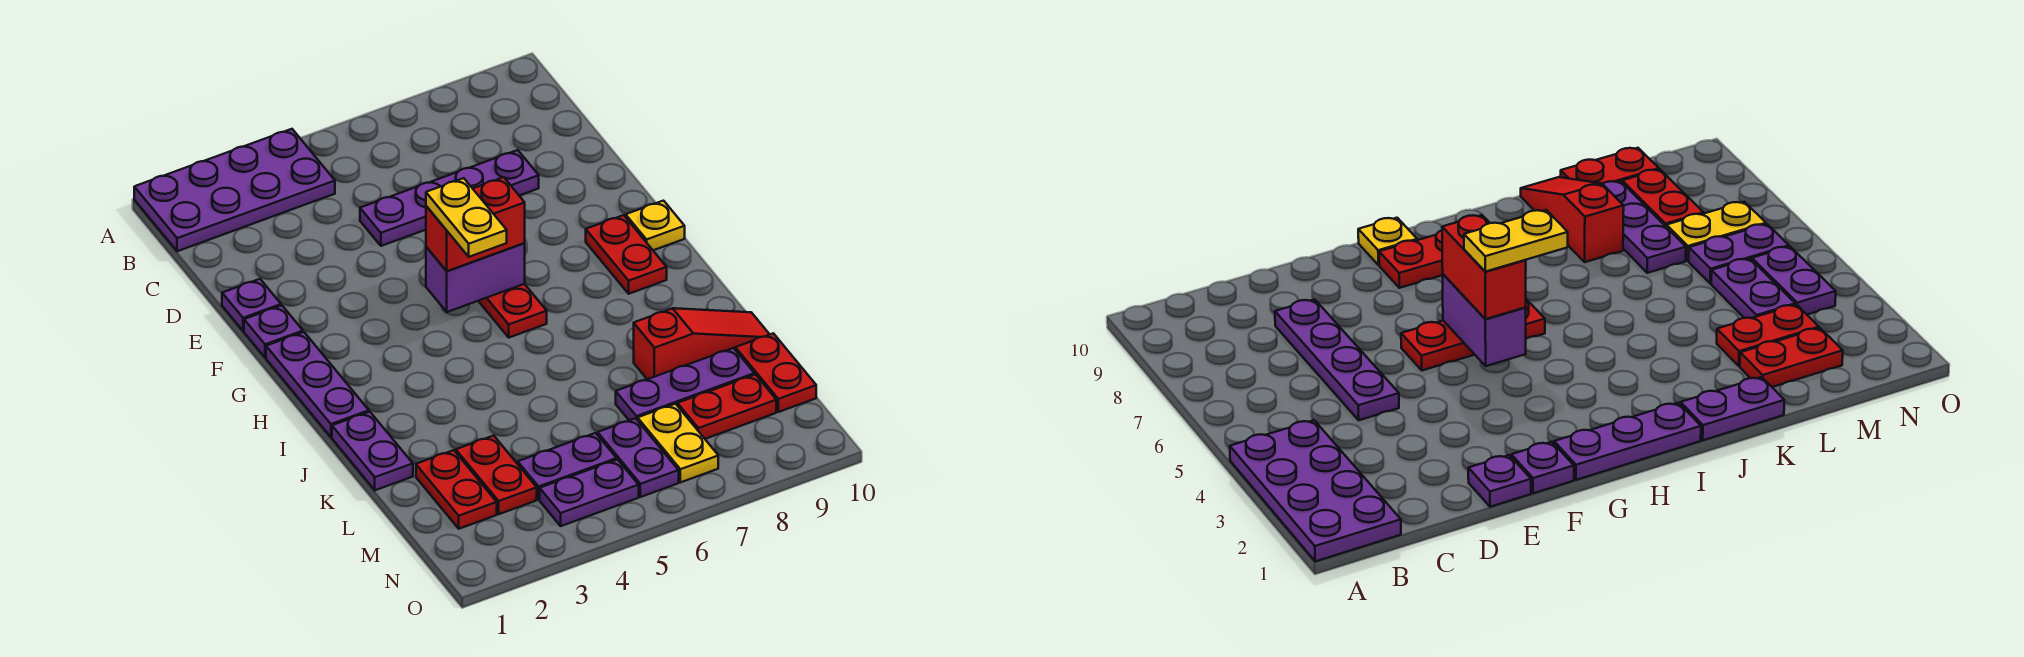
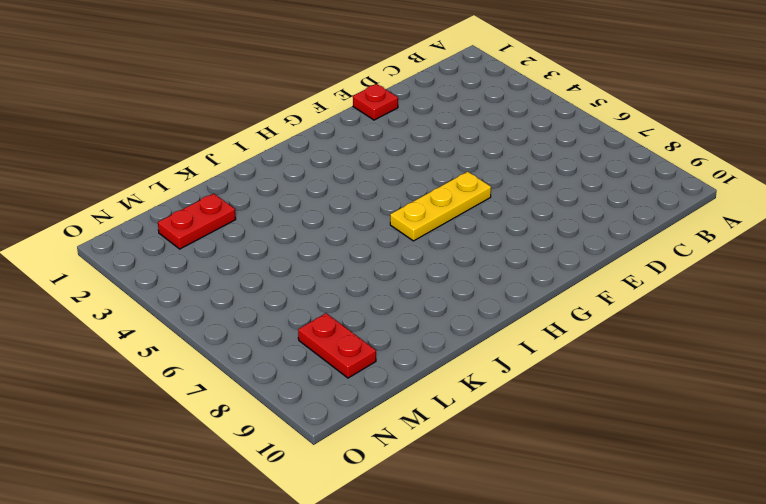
red 1x1 plate [353,84,398,120] -> purple 1x1 plate [222,279,281,331]
yellow 1x3 plate [390,172,491,241] -> red 1x3 plate [479,284,547,338]
none -> purple 2x4 plate [134,129,335,251]
none -> purple 1x4 plate [360,150,539,246]
none -> purple 1x1 plate [244,306,303,358]

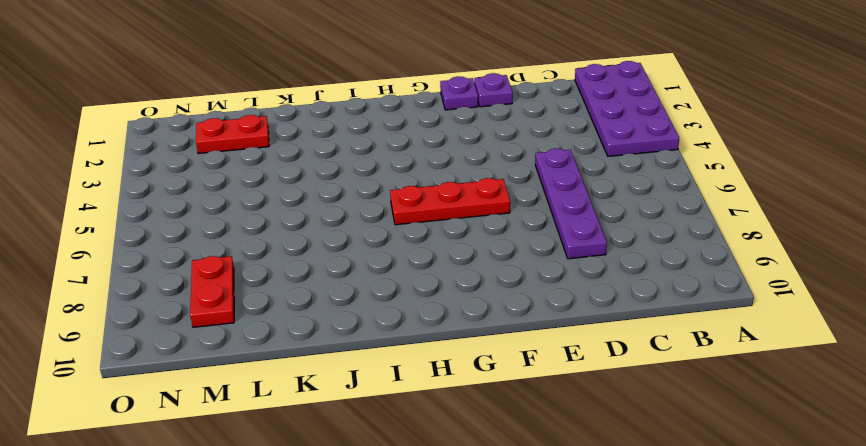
none -> purple 1x3 plate [266,332,369,437]
none -> red 1x2 plate [586,215,667,294]
none -> yellow 1x1 plate [626,201,685,250]

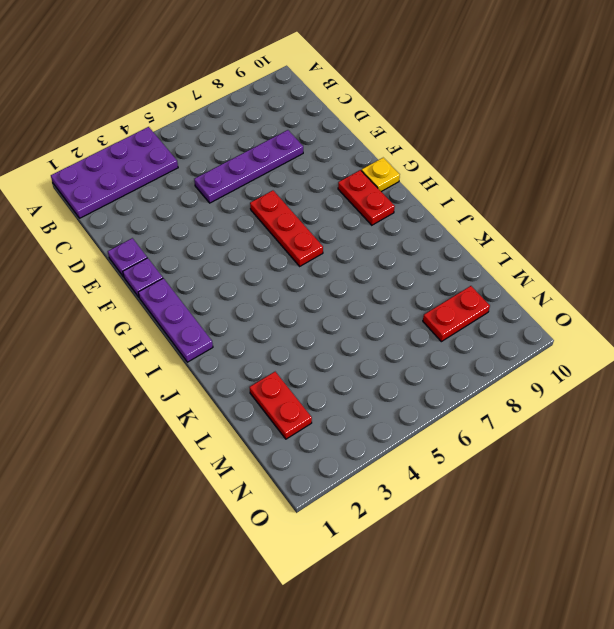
none -> purple 1x2 plate [332,412,413,490]
none -> red 1x3 slope [634,308,770,379]
none -> red 1x2 plate [456,436,537,514]

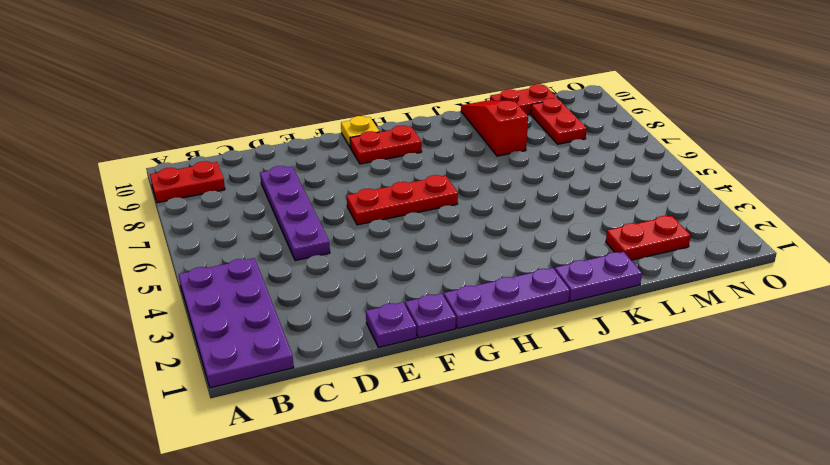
red 1x2 plate [150,161,225,203] -> red 1x2 plate moved to [456,436,537,514]
none -> purple 1x3 plate [616,348,754,420]
none -> purple 1x2 plate [518,433,617,500]
none -> purple 1x2 plate [598,418,679,497]

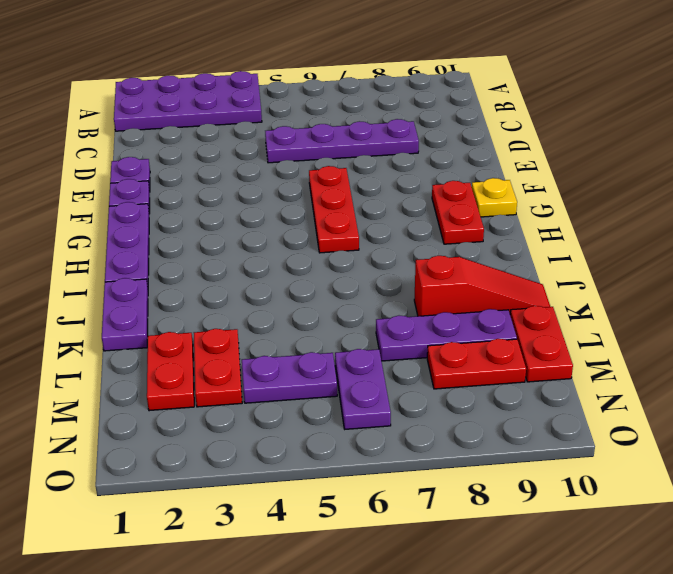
none -> yellow 1x2 plate [638,404,718,482]
none -> purple 1x2 plate [540,460,639,526]
none -> purple 1x2 brick [426,243,525,312]

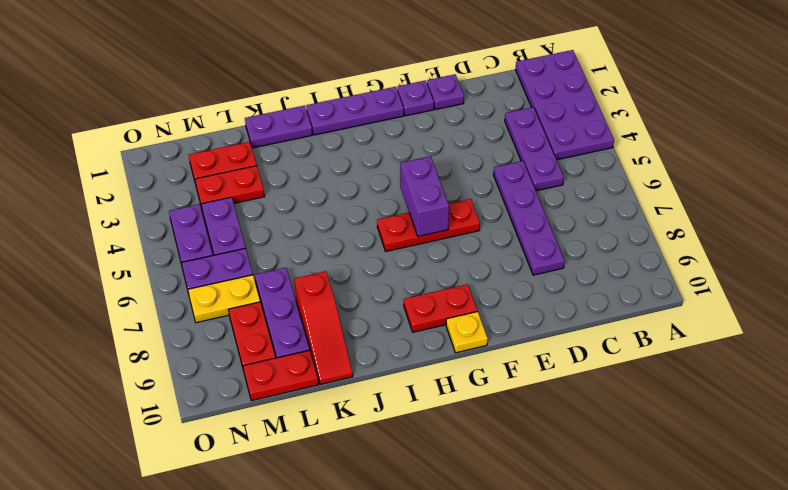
purple 1x3 plate [505,107,564,191] -> none
none -> red 1x2 brick [426,177,525,271]
none -> yellow 1x2 plate [426,178,507,257]

